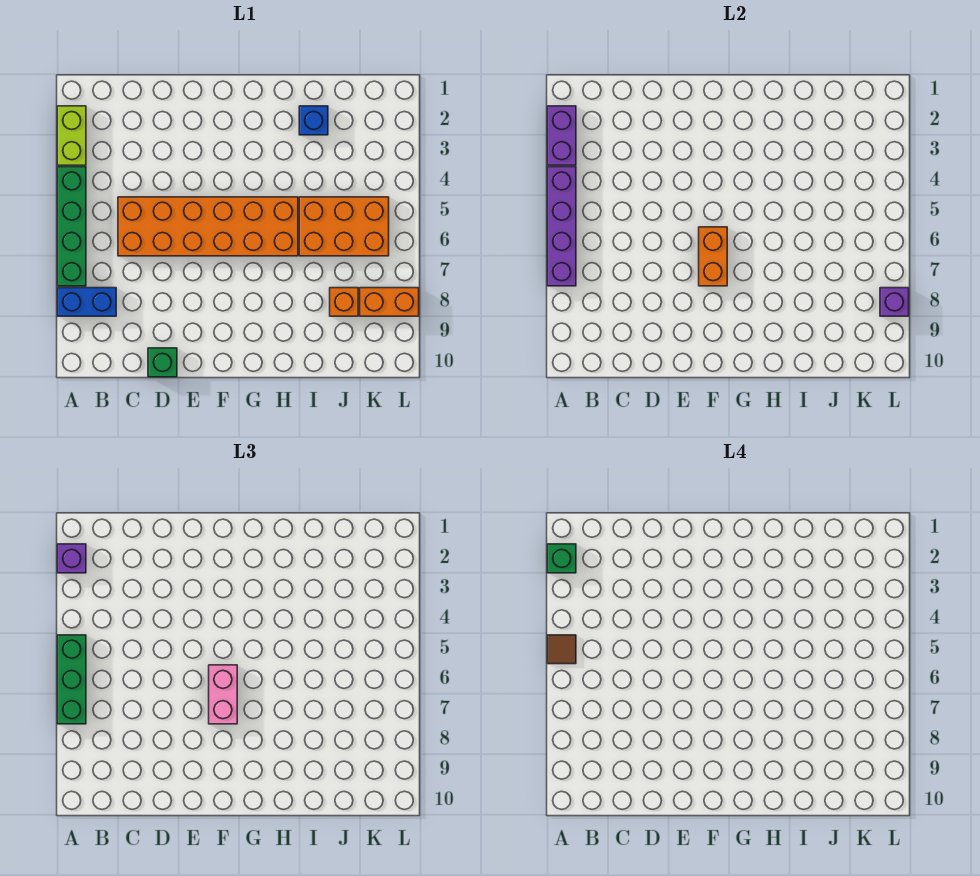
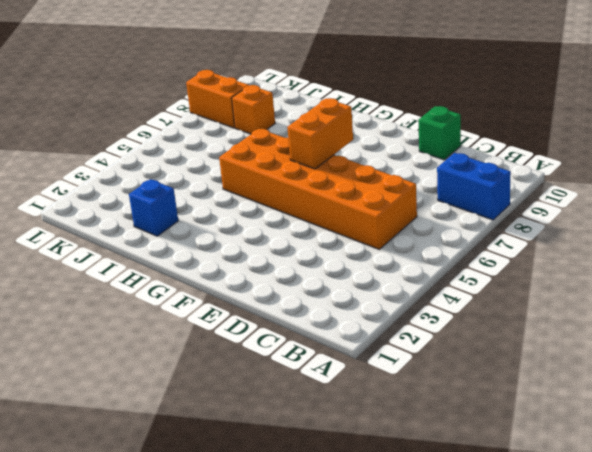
none -> lime 1x2 brick [57,106,86,165]
none -> green 1x4 brick [57,167,86,286]
none -> orange 2x3 brick [299,197,389,256]

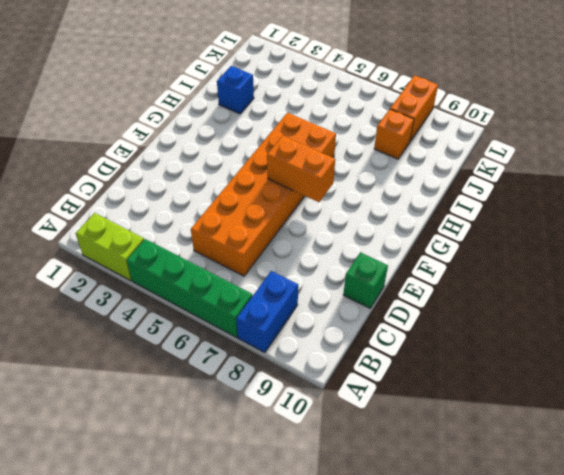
none -> orange 2x3 brick [299,197,389,256]
none -> purple 1x2 brick [547,106,576,165]
none -> purple 1x4 brick [547,167,576,286]

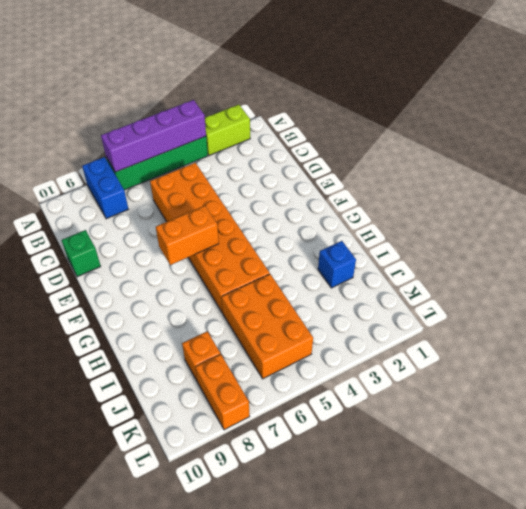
none -> purple 1x2 brick [547,106,576,165]
none -> purple 1x1 brick [880,288,909,316]
none -> purple 1x1 brick [57,544,86,573]

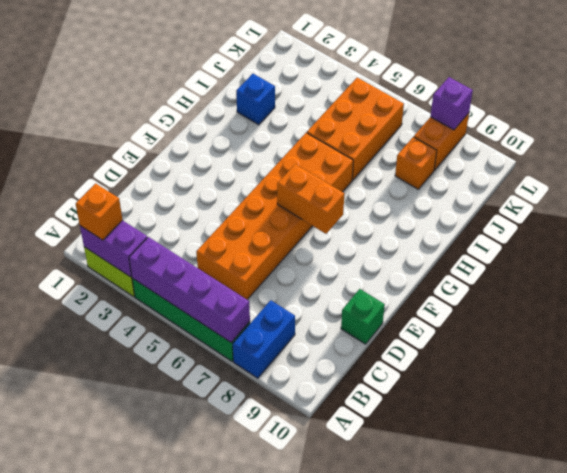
orange 1x1 brick [76,183,122,240] -> purple 1x1 brick [57,544,86,573]
none -> green 1x3 brick [57,635,86,724]
none -> pink 1x2 brick [209,665,237,724]
none -> green 1x1 brick [547,544,576,573]

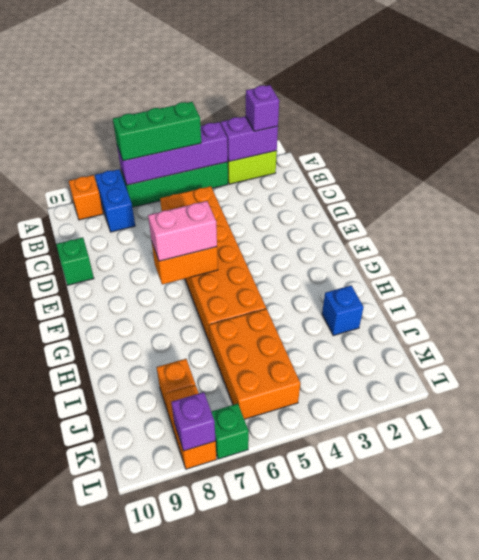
orange 1x1 brick [69,175,103,220] -> none
green 1x1 brick [211,404,249,459] -> green 1x1 brick moved to [547,544,576,573]
none -> brown 1x1 tile [547,635,576,664]

